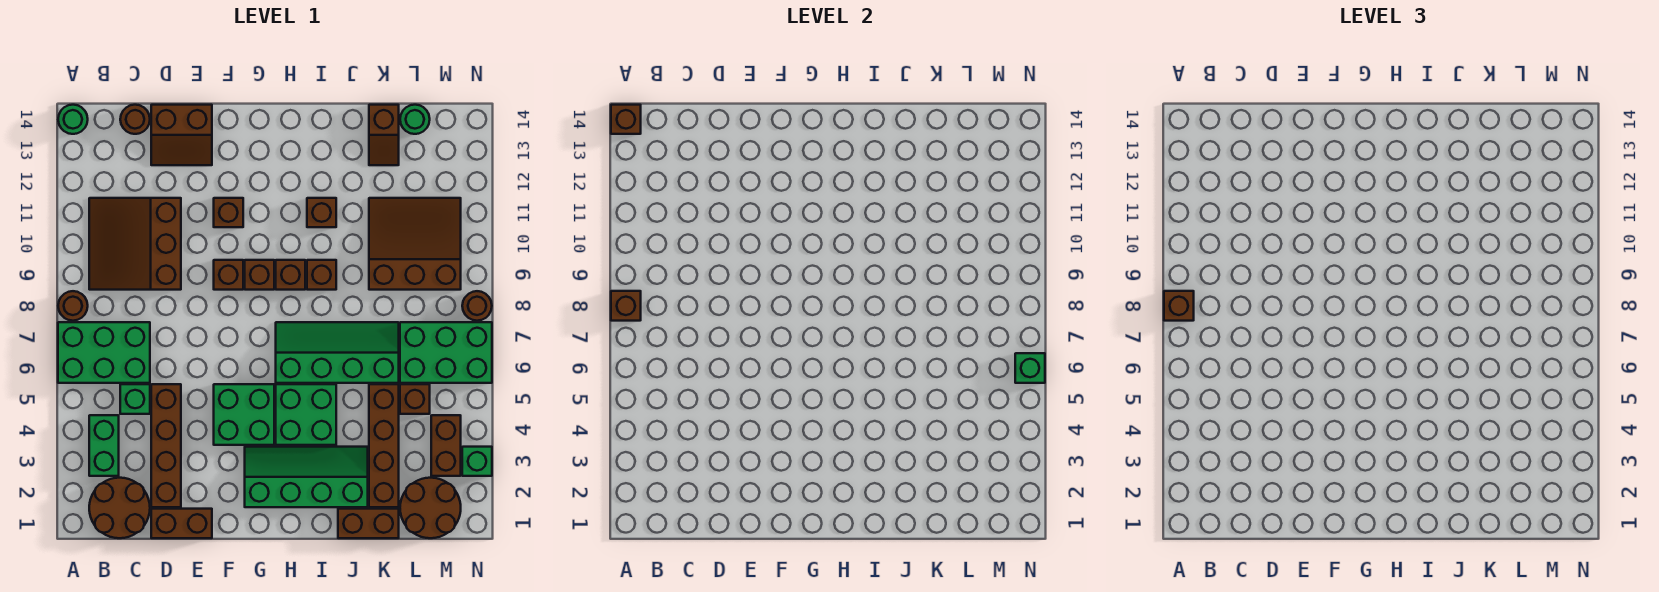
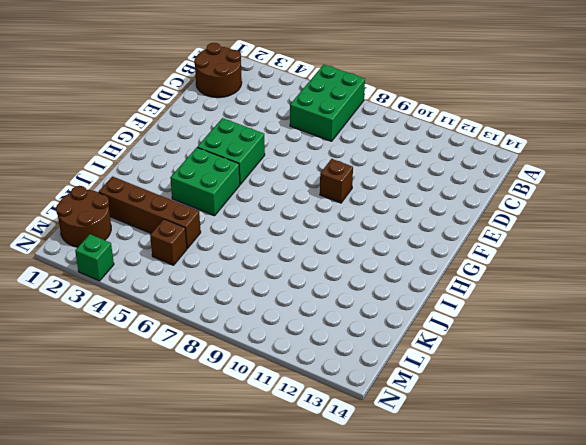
none -> brown 1x1 round brick [58,291,88,321]
none -> green 1x1 round brick [58,105,88,134]
none -> green 1x2 brick [89,415,119,476]
none -> brown 3x3 slope [89,198,181,290]

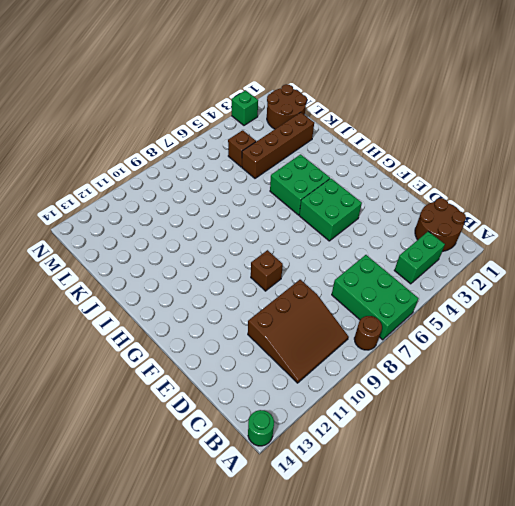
none -> green 1x1 brick [120,384,150,414]
none -> brown 1x1 round brick [120,105,150,134]
none -> brown 1x2 brick [151,509,212,538]
none -> brown 1x4 brick [151,384,181,507]

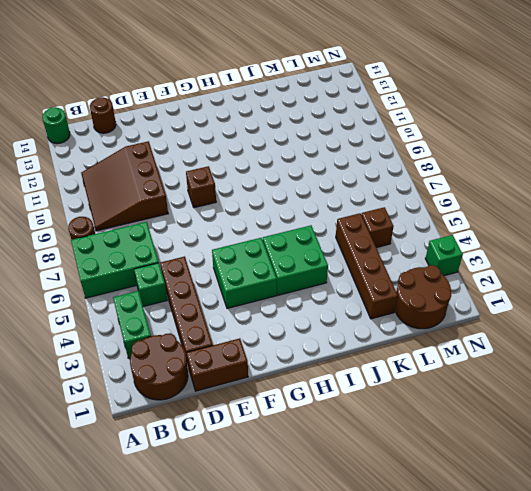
none -> brown 2x2 slope [151,105,212,165]
none -> brown 1x1 brick [214,198,243,227]
none -> green 2x4 slope [245,447,368,507]
none -> brown 1x1 brick [245,260,274,290]

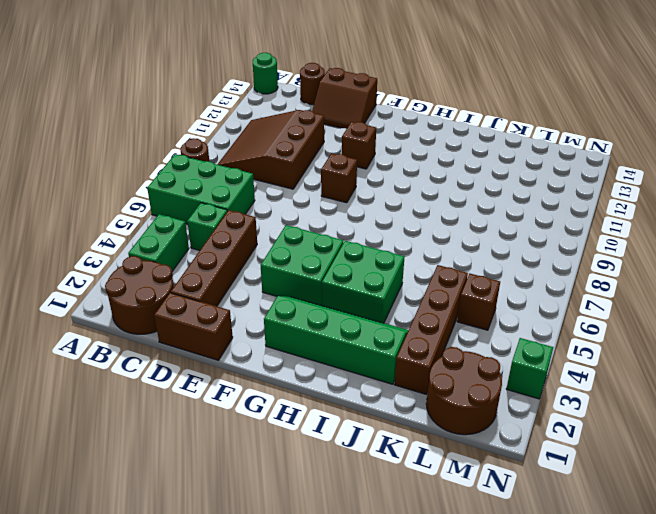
none -> brown 1x1 brick [245,260,274,290]
none -> green 2x4 slope [276,322,399,383]
none -> brown 1x1 brick [276,260,305,290]
none -> brown 1x1 brick [307,260,336,290]

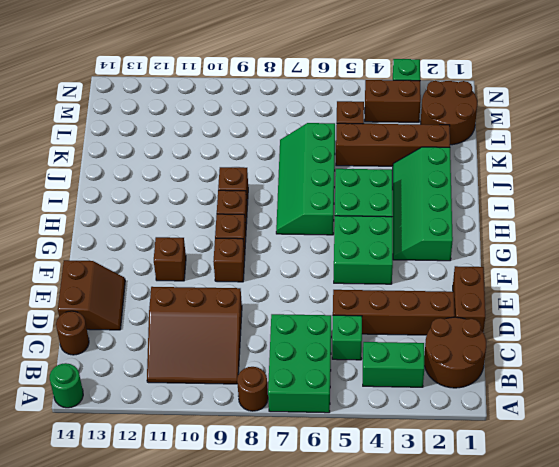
none -> brown 1x1 brick [307,198,336,227]
none -> brown 1x2 brick [338,509,399,538]
none -> brown 3x3 slope [369,198,461,290]
none -> brown 1x2 slope [369,105,399,165]

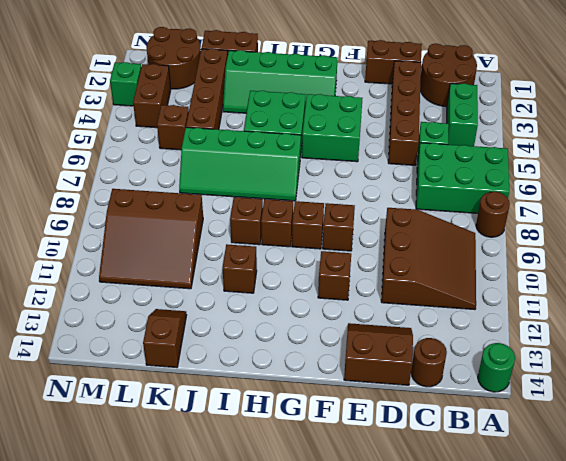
none -> green 2x3 brick [400,322,492,383]
none -> green 1x1 round brick [400,105,430,134]
none -> brown 1x1 round brick [462,291,492,321]
none -> brown 1x1 brick [611,291,641,321]

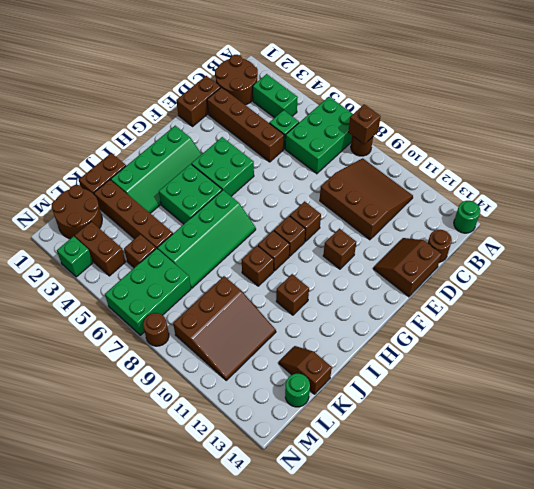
none -> brown 1x1 brick [611,105,641,134]
none -> green 1x1 brick [1015,353,1045,383]
none -> brown 1x1 brick [1164,291,1194,321]

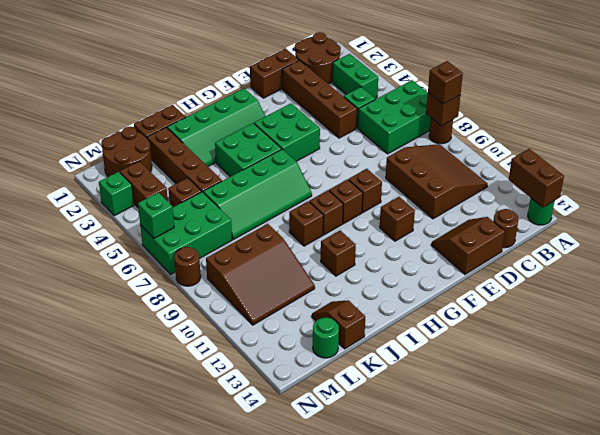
brown 1x2 brick [509,149,564,207] -> brown 1x1 brick [611,105,641,134]

